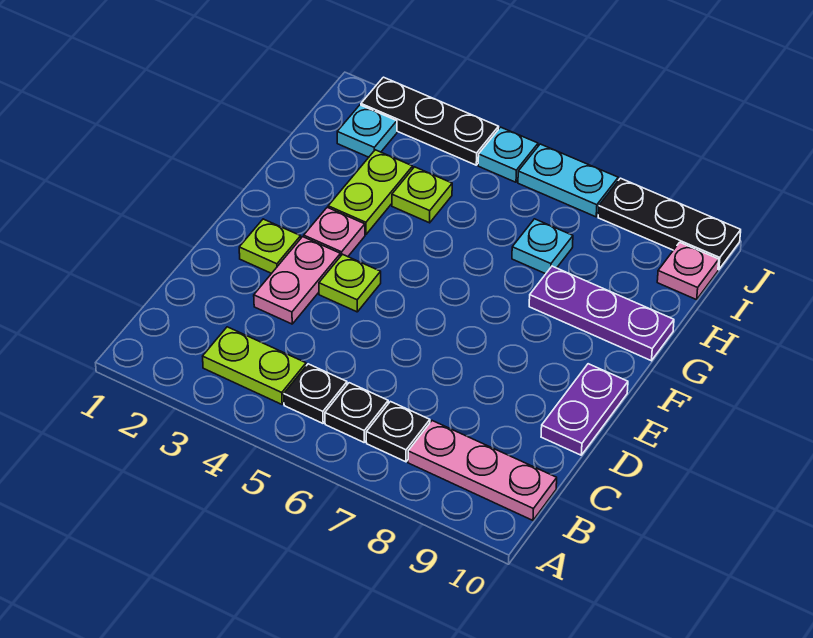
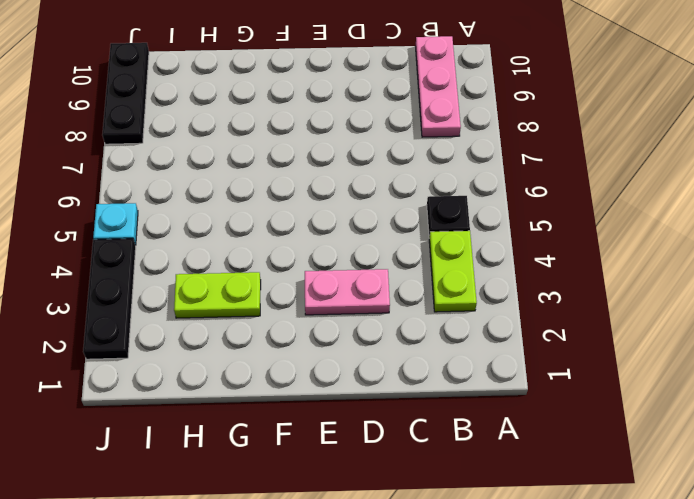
none -> black 1x1 plate [325,383,388,443]
none -> black 1x1 plate [366,402,430,462]
none -> purple 1x2 plate [541,364,628,455]

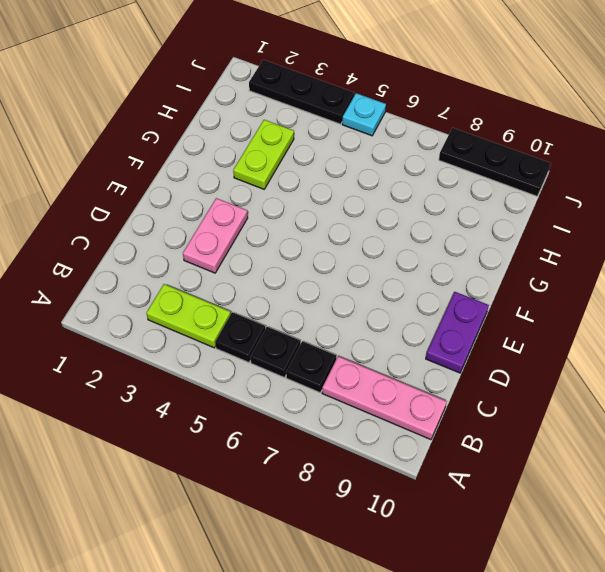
none -> lime 1x1 plate [239,219,301,273]
none -> lime 1x1 plate [319,254,381,312]
none -> pink 1x1 plate [304,207,365,257]

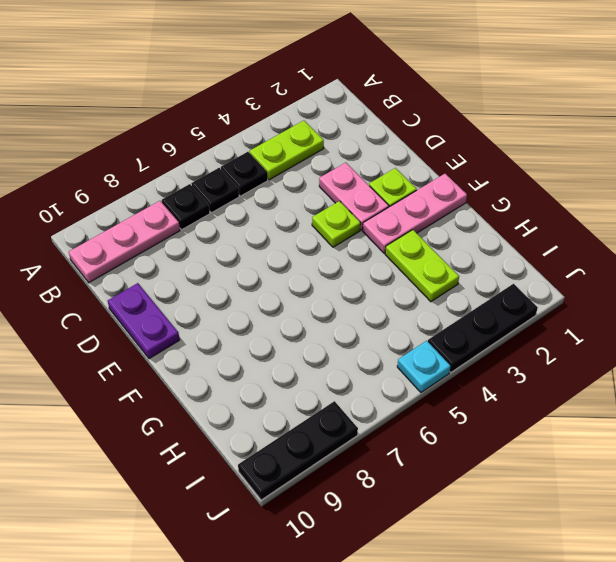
pink 1x3 plate [363,174,467,253] -> pink 1x1 plate [304,207,365,257]
none -> purple 1x3 plate [529,266,674,361]
none -> lime 1x1 plate [392,167,452,223]
none -> cyan 1x1 plate [512,219,573,274]

